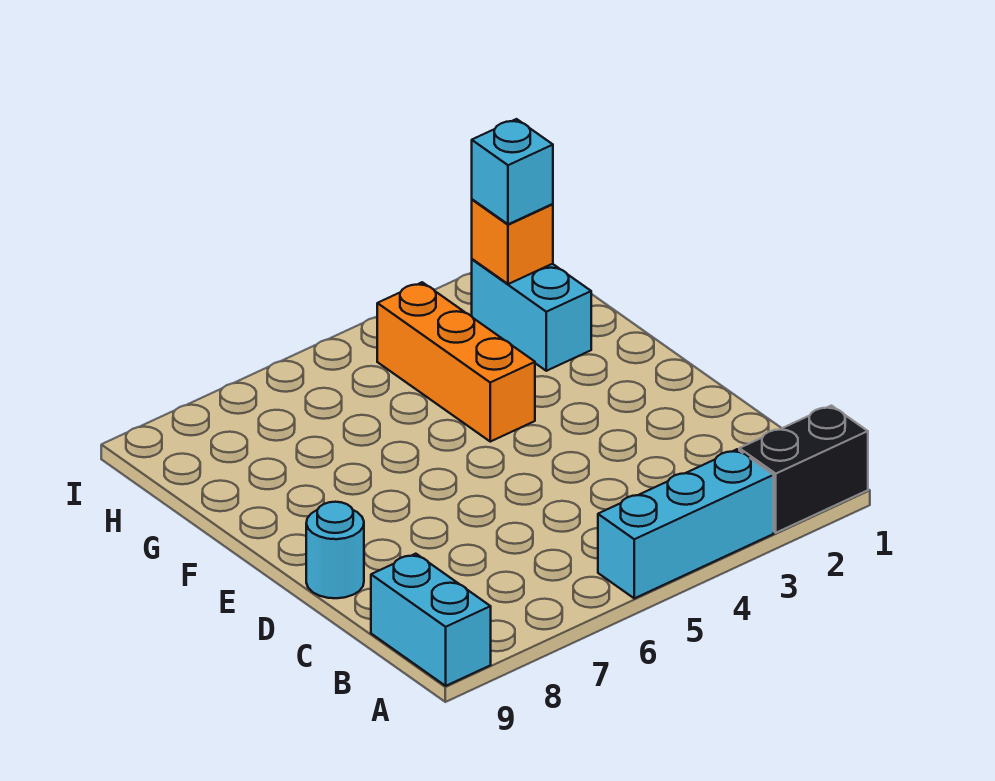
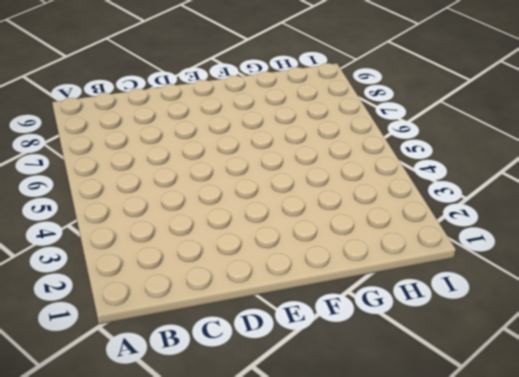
none -> black 1x2 brick [739,406,868,533]
none -> cyan 1x3 brick [598,449,774,598]

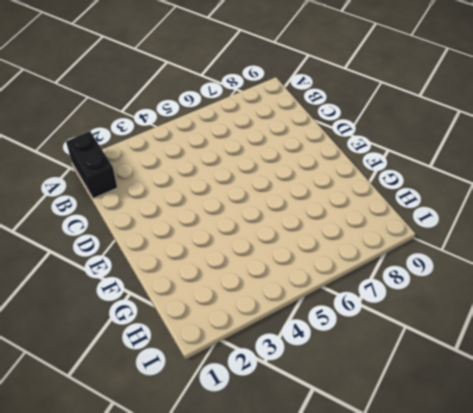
black 1x2 brick [66,132,117,198] -> black 1x2 brick turned to [739,406,868,533]
none -> cyan 1x3 brick [598,449,774,598]
none -> cyan 1x2 brick [371,554,491,686]

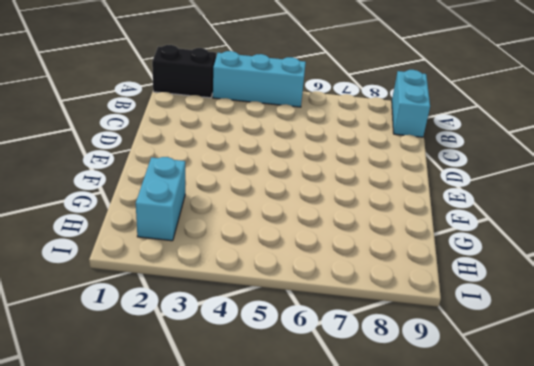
none -> cyan 1x1 round brick [306,502,364,598]
none -> orange 1x3 brick [377,282,535,442]

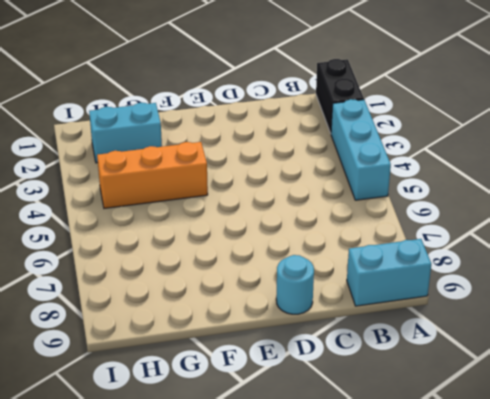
none -> orange 1x1 brick [472,199,553,284]
none -> cyan 1x1 brick [472,119,553,224]

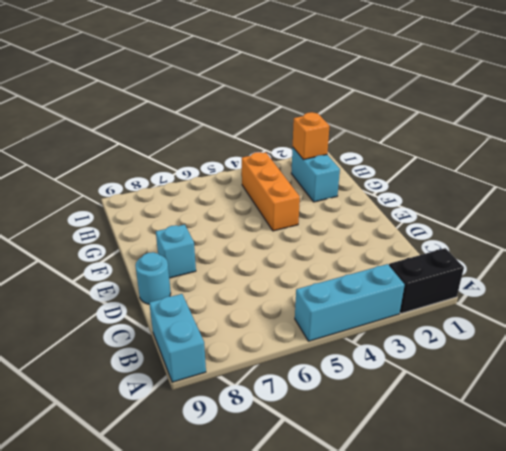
cyan 1x1 brick [156,225,196,278] -> cyan 1x1 brick moved to [472,119,553,224]

